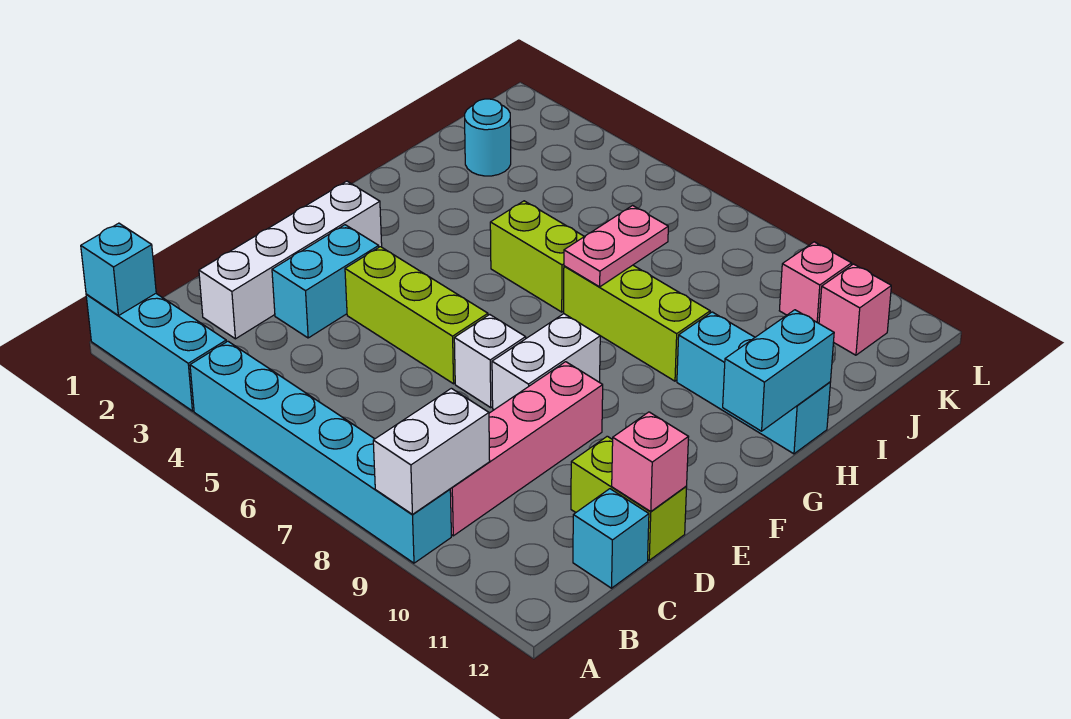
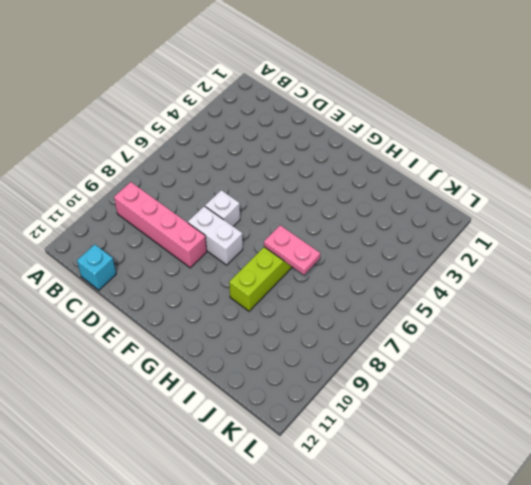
none -> cyan 1x3 brick [86,294,226,411]
none -> cyan 1x6 brick [190,341,451,563]
none -> white 1x4 brick [199,181,382,339]

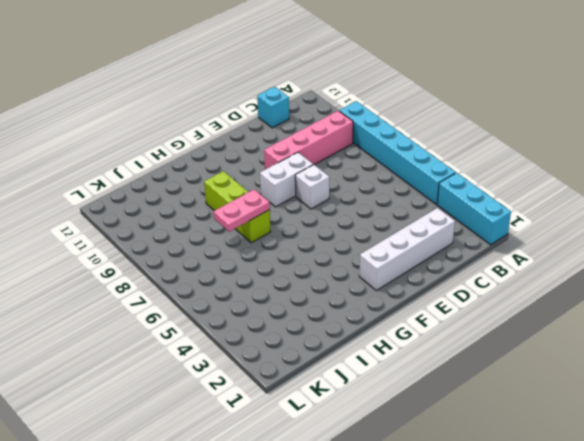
none -> cyan 1x2 brick [272,225,379,338]
none -> lime 1x2 brick [571,436,687,560]
none -> lime 1x3 brick [345,247,488,384]

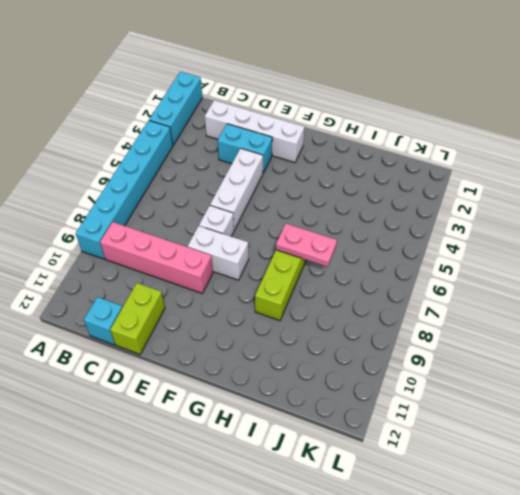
white 1x3 brick [210,148,263,230] -> lime 1x3 brick [345,247,488,384]
none -> lime 1x2 brick [490,201,584,312]
none -> cyan 1x3 brick [677,312,830,454]
none -> cyan 1x1 round brick [465,99,511,176]

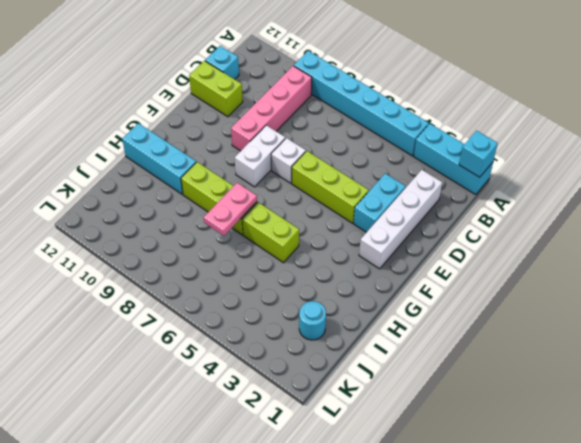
none -> pink 1x1 brick [779,242,852,323]
none -> pink 1x1 brick [819,264,891,355]
none -> white 1x2 brick [373,388,490,514]

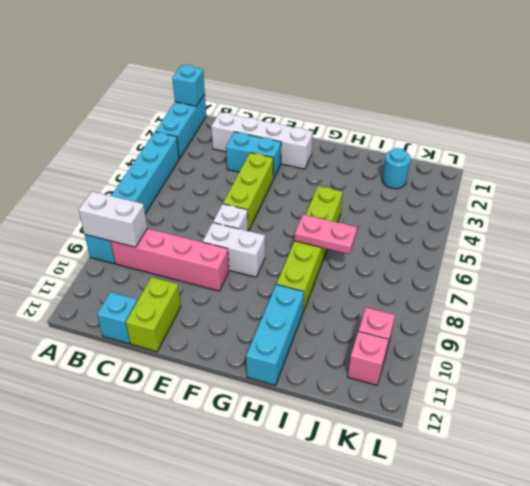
none -> pink 1x1 brick [612,412,688,511]
none -> cyan 1x2 brick [723,310,834,431]

